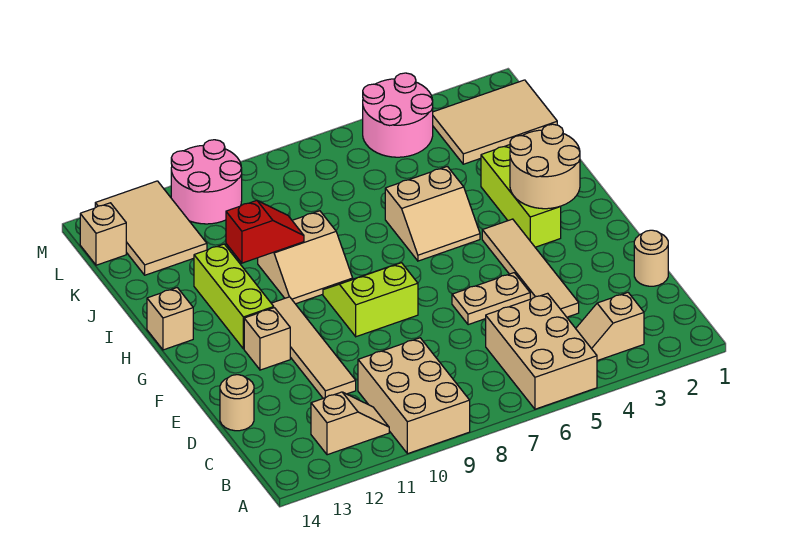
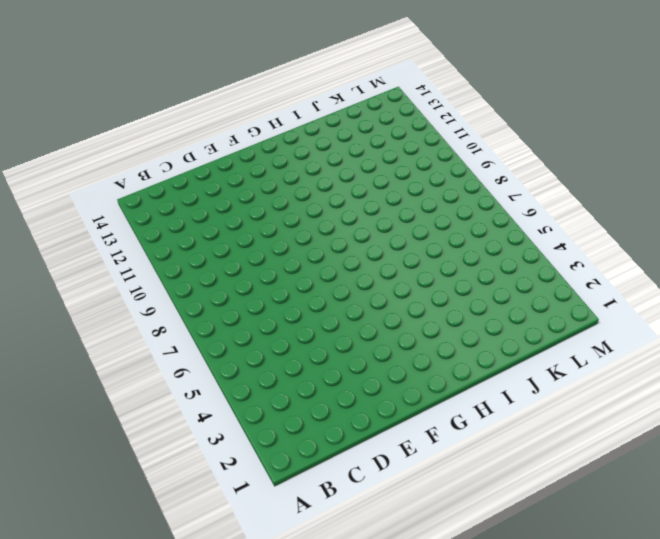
none -> tan 2x3 brick [486,293,597,409]
none -> tan 2x3 brick [358,338,470,454]
none -> tan 1x2 slope [576,293,644,361]

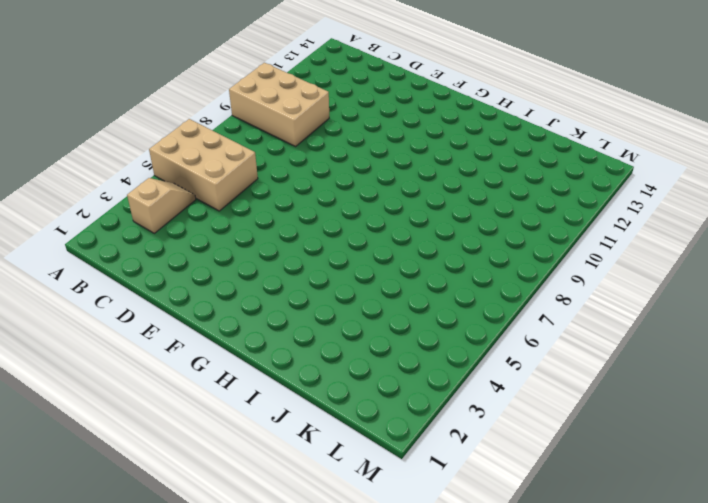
none -> tan 1x2 slope [311,392,389,455]
none -> tan 1x1 round brick [634,230,668,286]
none -> tan 1x4 tile [482,219,579,317]

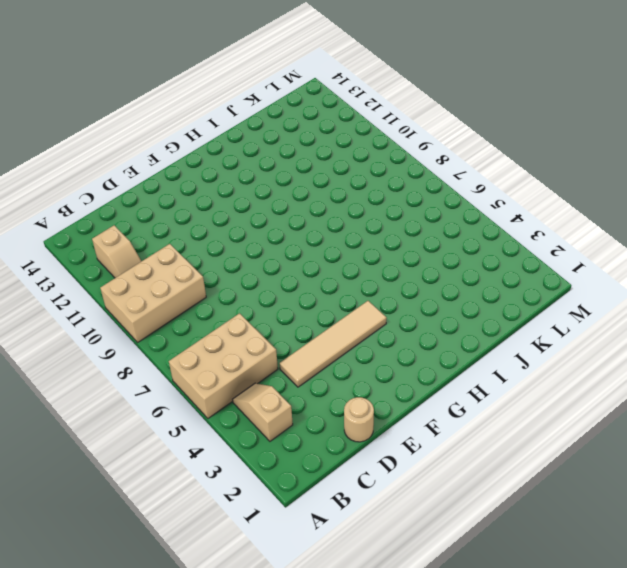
none -> tan 1x4 tile [271,297,356,398]
none -> tan 1x1 round brick [220,375,254,431]
none -> tan 1x2 plate [452,273,530,325]

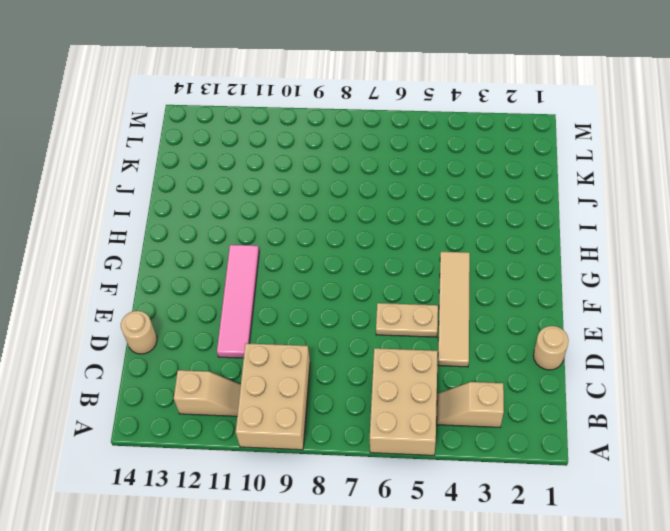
pink 1x4 tile [217,245,259,358] -> tan 1x4 tile [271,297,356,398]
none -> lime 2x2 slope [323,263,418,337]
none -> tan 1x1 brick [244,308,290,370]
none -> lime 1x3 brick [481,145,561,247]

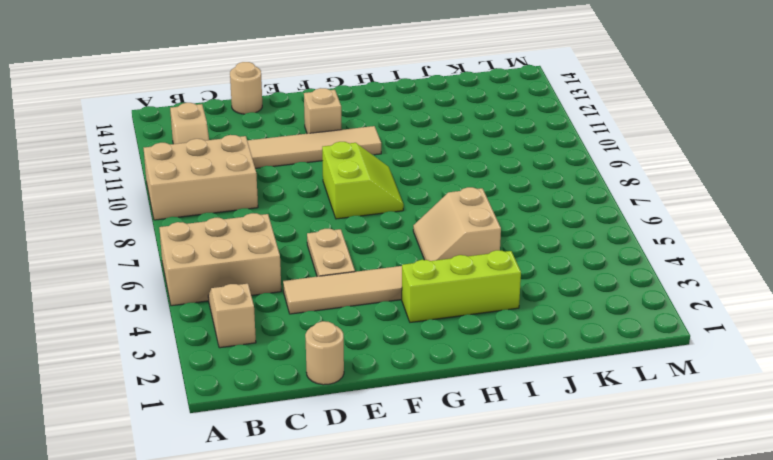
none -> lime 1x3 brick [194,244,274,349]
none -> tan 2x2 slope [258,211,353,304]
none -> tan 1x1 brick [147,288,193,350]

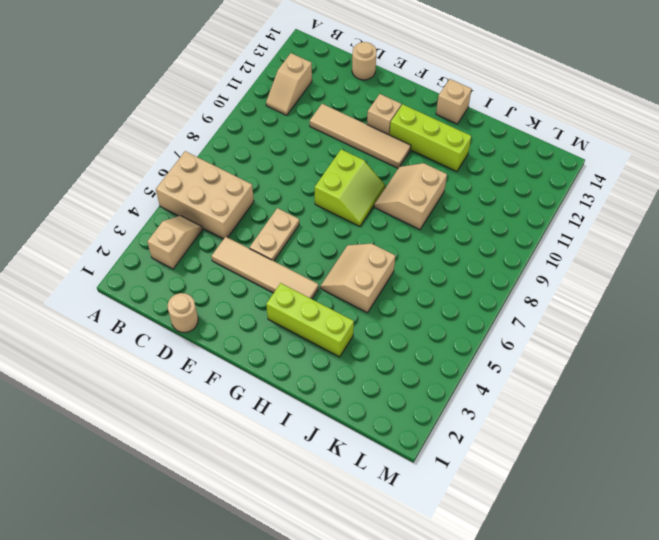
none -> tan 2x3 brick [358,338,470,454]
none -> tan 2x3 tile [433,80,557,164]
none -> tan 2x3 tile [95,181,207,275]

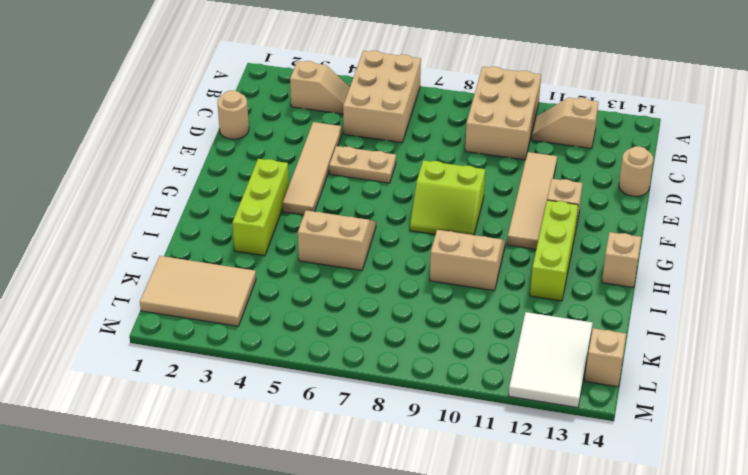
white 2x3 tile [509,312,593,408] -> tan 2x3 tile [95,181,207,275]
none -> pink 2x2 round brick [363,73,433,157]
none -> pink 2x2 round brick [171,140,242,224]
none -> tan 2x2 round brick [510,124,580,209]

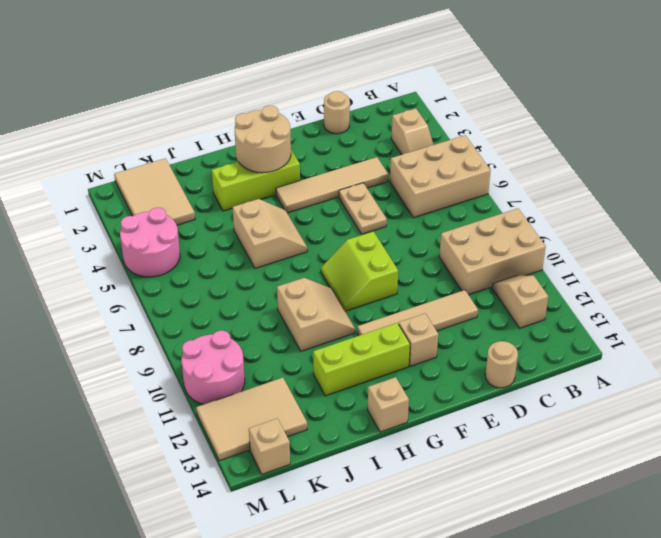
none -> red 1x2 slope [226,200,304,263]

